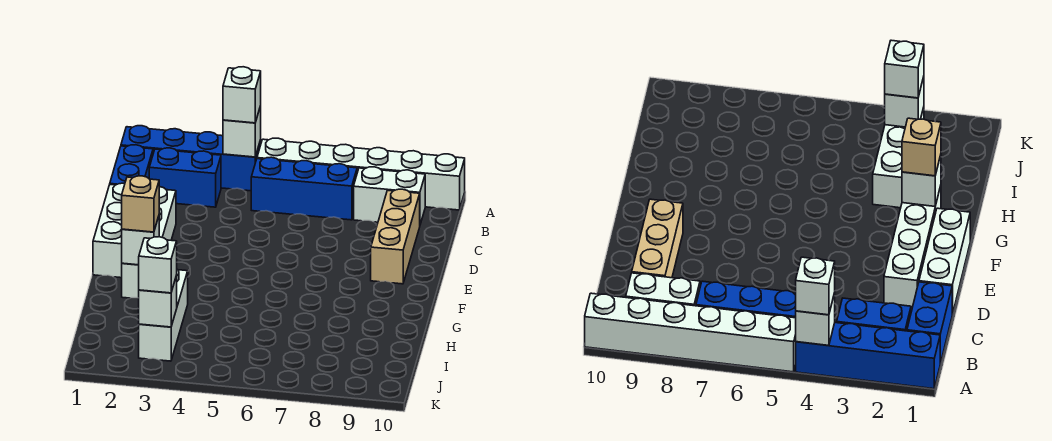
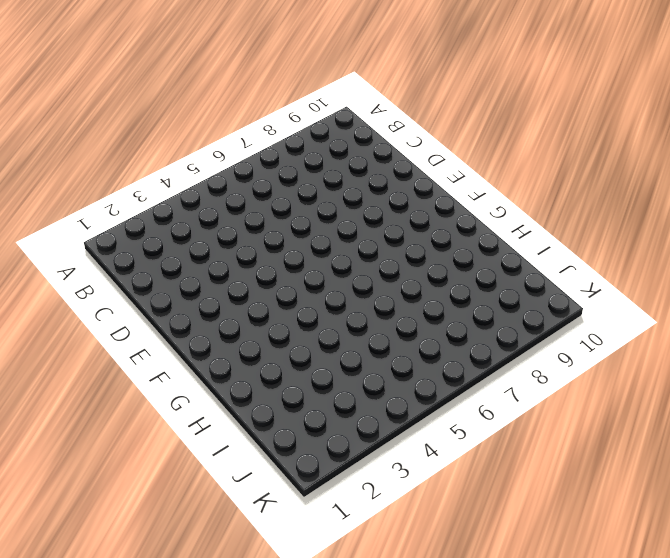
none -> blue 1x4 brick [121,126,261,191]
none -> white 1x6 brick [257,138,465,210]
none -> blue 1x2 brick [110,145,153,185]

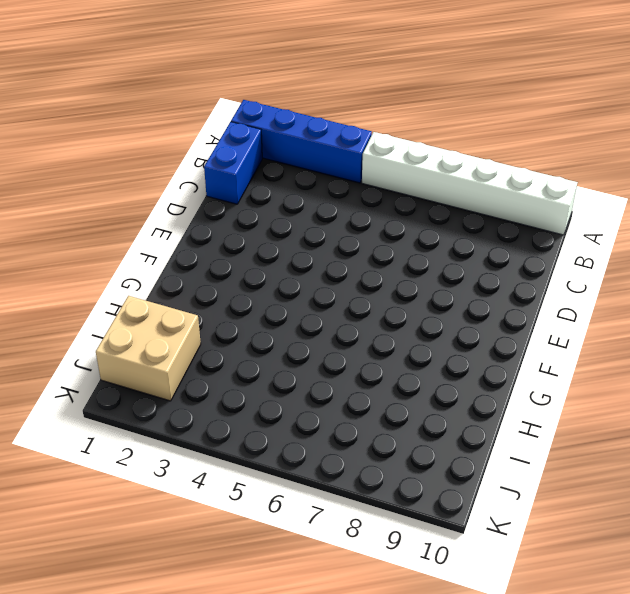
tan 2x2 brick [96,296,201,401] -> none
none -> blue 1x2 brick [149,148,221,207]
none -> blue 1x3 brick [251,157,357,220]
none -> white 1x2 brick [354,167,425,224]

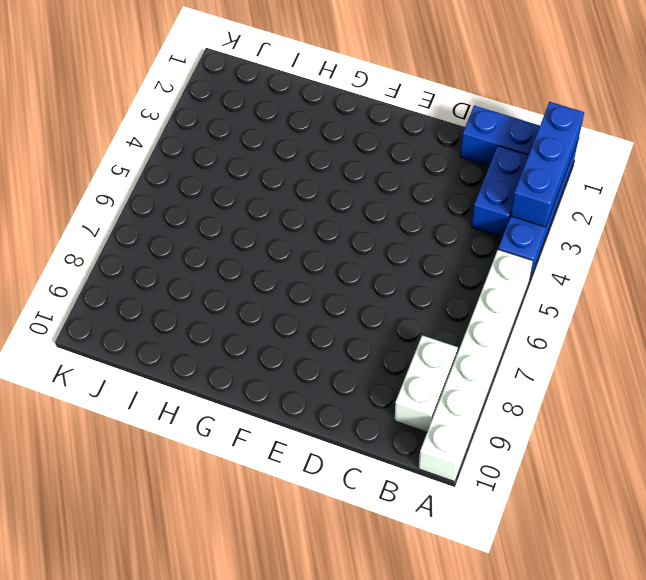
blue 1x3 brick [511,102,584,227] -> blue 1x3 brick moved to [251,157,357,220]
none -> tan 1x3 brick [371,189,420,284]
none -> white 1x3 brick [93,183,125,278]
none -> white 1x4 brick [122,187,176,298]

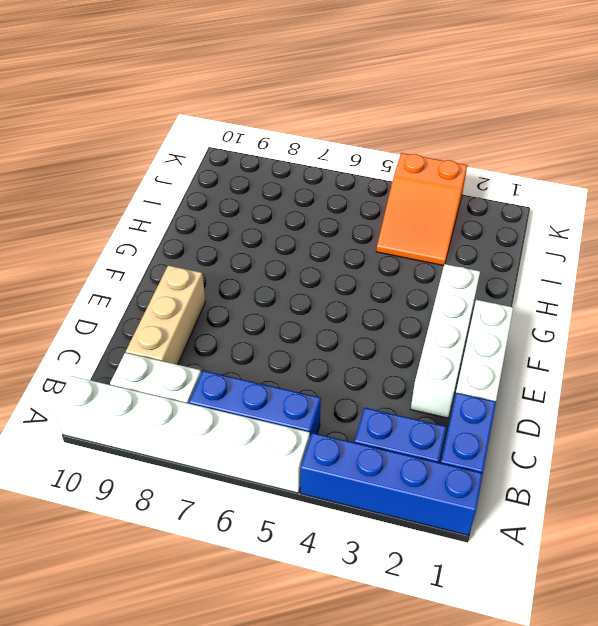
orange 2x3 slope [376,153,467,266] -> white 1x3 brick [139,269,188,361]
none -> white 1x1 brick [223,106,261,157]
none -> white 1x1 brick [122,216,159,265]
none -> white 1x1 brick [139,275,177,327]

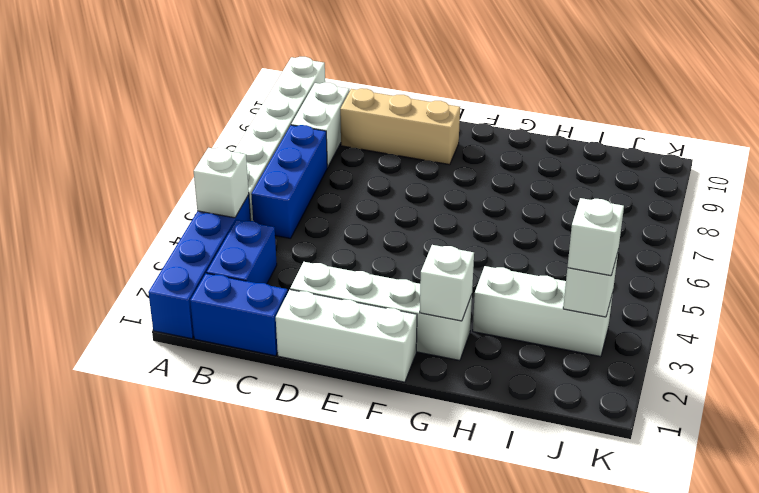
none -> white 1x1 brick [223,67,261,123]
none -> tan 1x1 brick [122,176,159,232]

